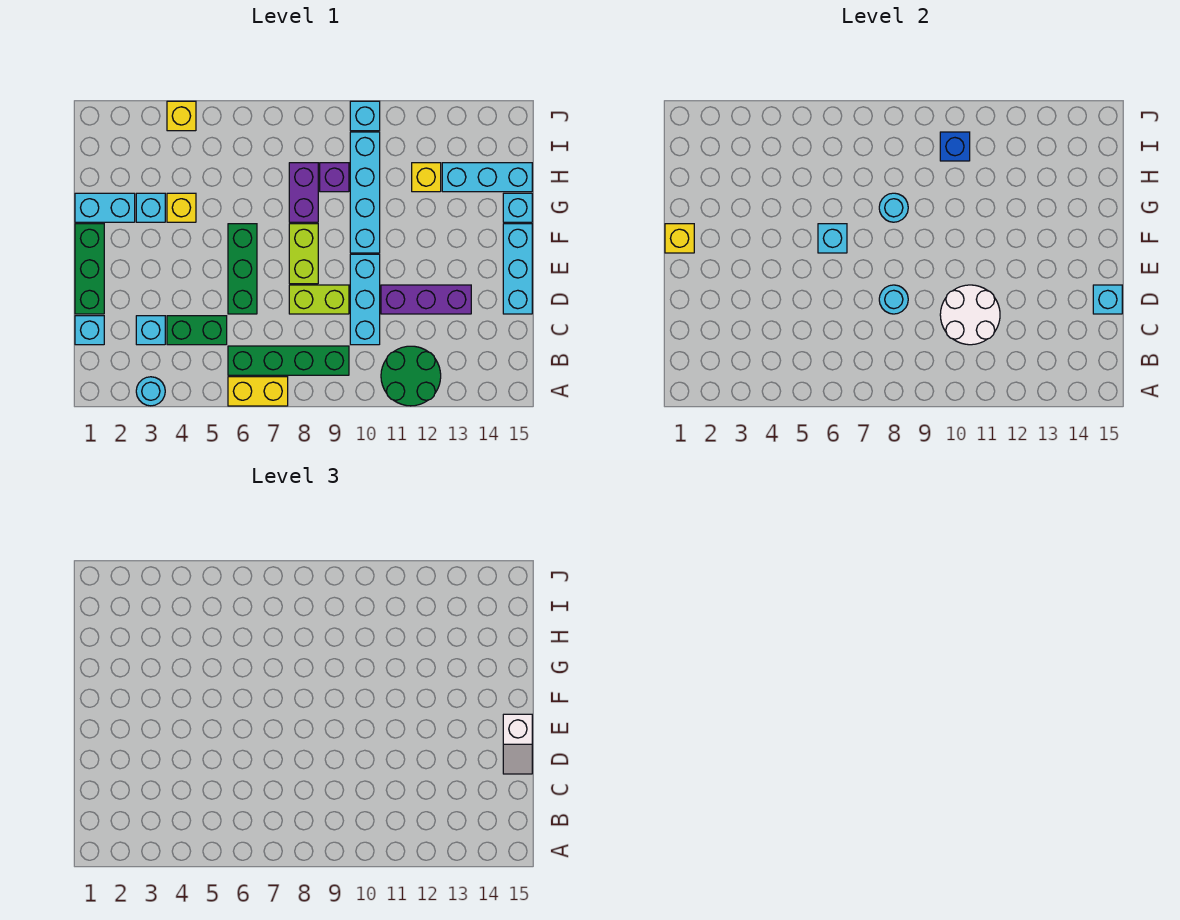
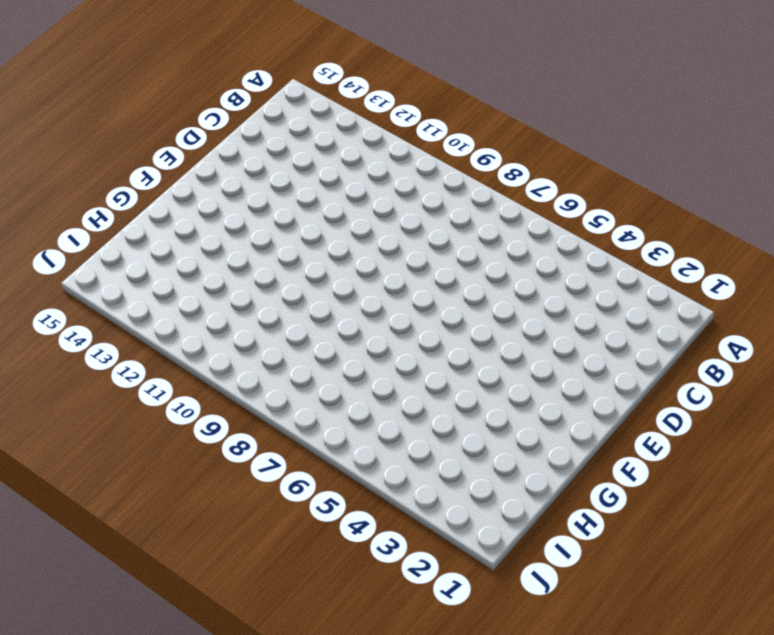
none -> cyan 1x1 round brick [136,377,165,406]
none -> yellow 1x2 brick [228,377,288,406]
none -> green 2x2 round brick [381,346,441,406]
none -> green 1x4 brick [228,346,349,375]

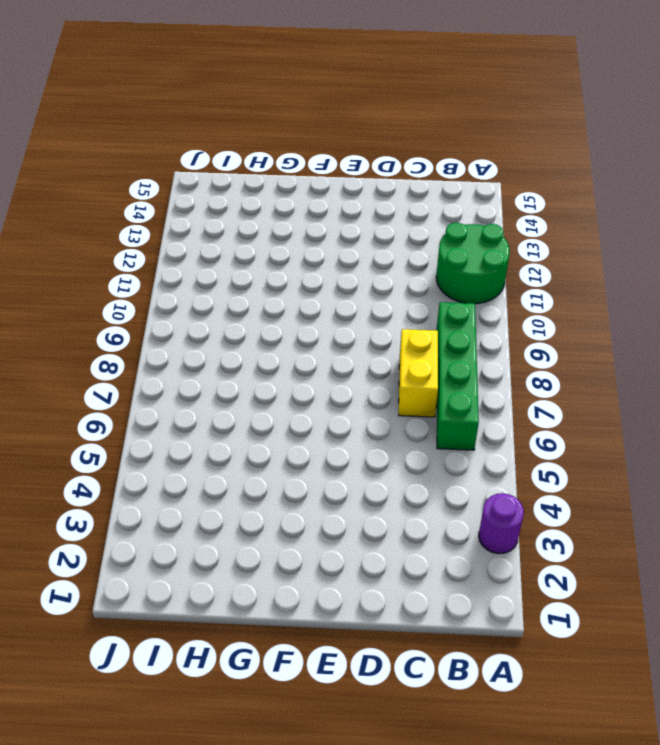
purple 1x1 round brick [479,493,524,554] -> cyan 1x1 round brick [136,377,165,406]
yellow 1x2 brick [399,329,438,417] -> yellow 1x2 brick moved to [228,377,288,406]
none -> cyan 1x1 brick [75,316,104,345]
none -> cyan 1x1 brick [136,316,165,345]
none -> green 1x2 brick [167,316,227,345]
none -> cyan 1x3 brick [350,254,380,345]

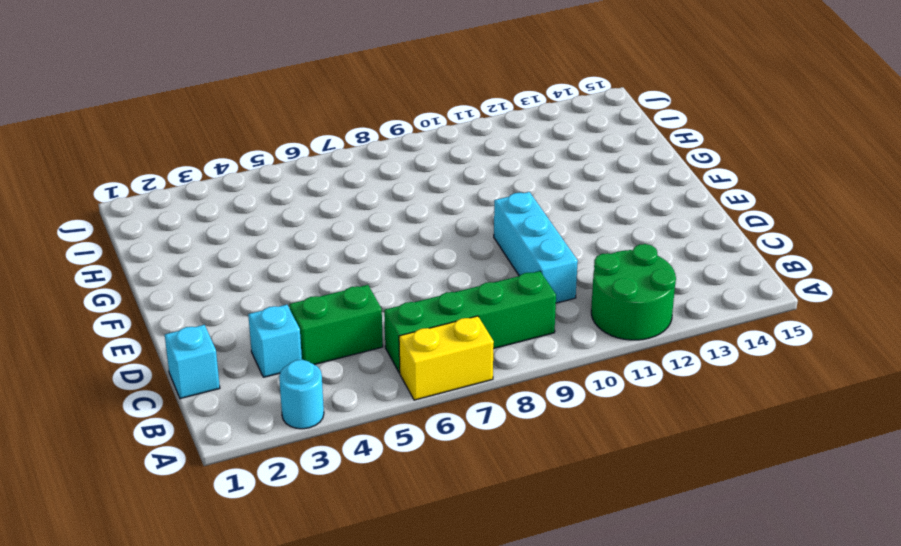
none -> green 1x3 brick [75,224,104,314]
none -> green 1x3 brick [228,224,257,314]
none -> lime 1x2 brick [289,285,349,314]
none -> purple 1x3 brick [381,285,471,314]

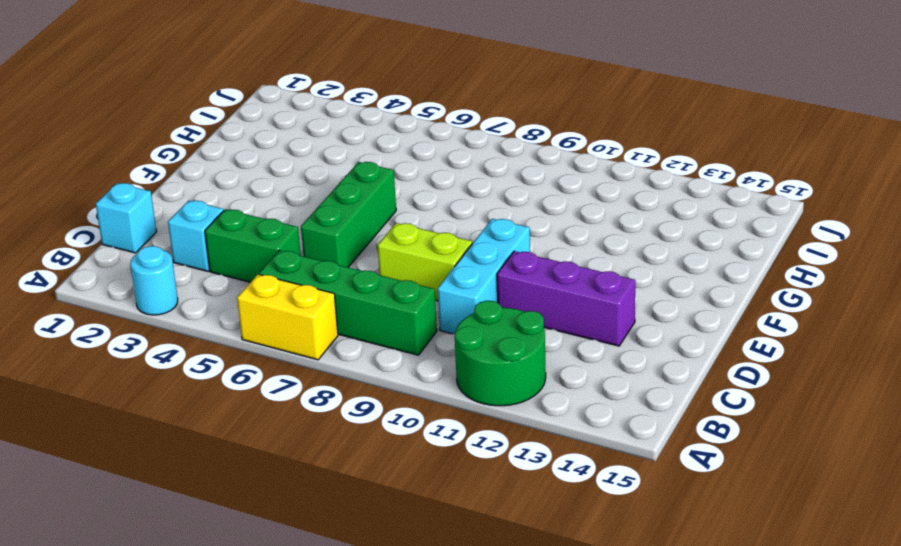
none -> green 1x3 brick [75,224,104,314]
none -> cyan 1x3 brick [503,224,532,314]
none -> lime 1x2 brick [289,224,318,284]
none -> cyan 1x4 brick [350,132,380,253]

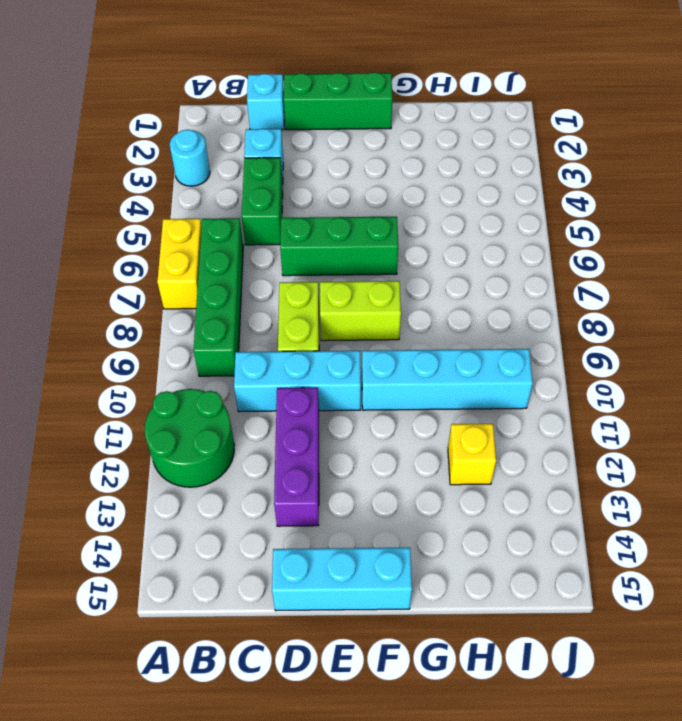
none -> cyan 1x2 brick [75,193,135,222]
none -> cyan 1x1 brick [136,193,165,222]
none -> yellow 1x1 brick [167,193,196,222]
none -> purple 1x2 brick [289,163,318,222]

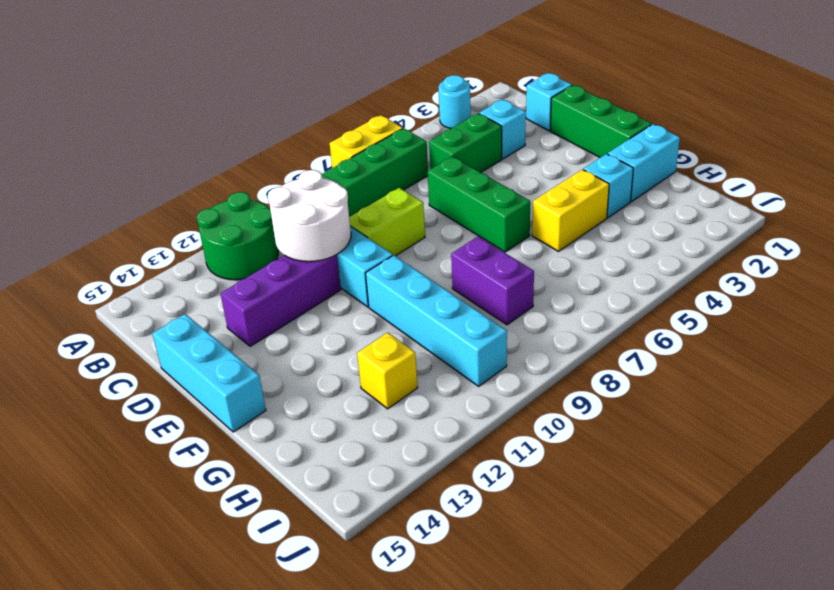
yellow 1x2 brick [532,169,609,251] -> yellow 1x1 brick [167,193,196,222]
none -> lime 1x2 brick [289,224,318,284]
none -> cyan 1x1 brick [503,193,532,222]
none -> purple 1x1 brick [320,163,349,192]
none -> cyan 1x3 brick [442,163,532,192]

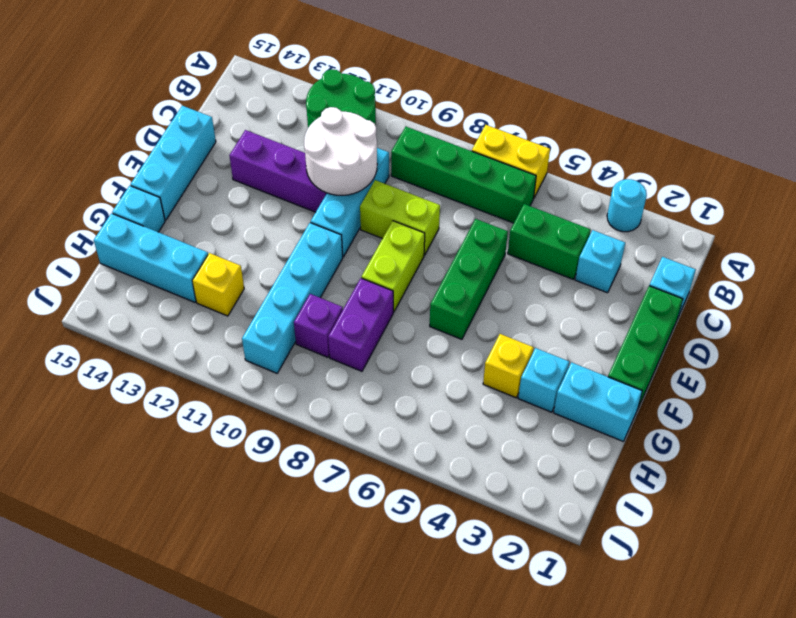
none -> yellow 1x1 brick [167,101,196,131]
none -> cyan 1x1 brick [350,101,380,131]
none -> cyan 1x1 round brick [879,285,908,314]
none -> cyan 1x1 brick [1093,285,1122,314]

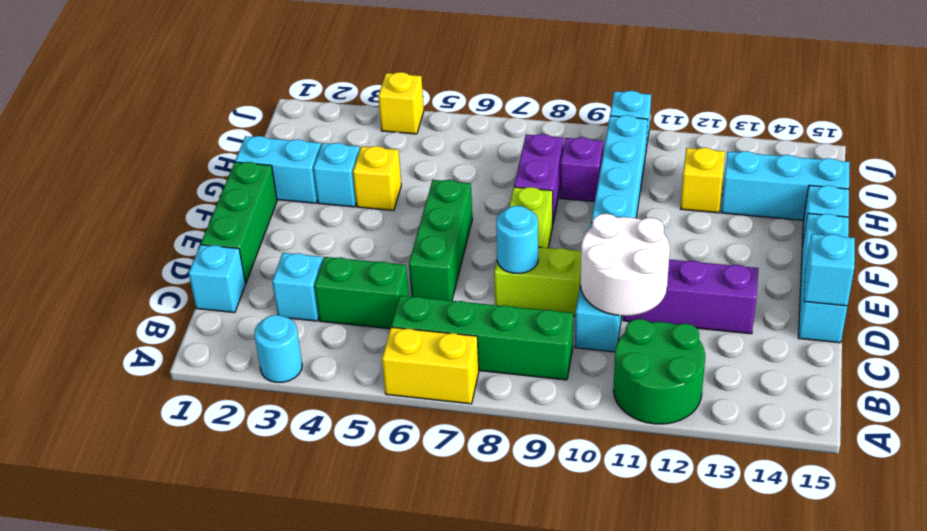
none -> yellow 1x1 brick [665,224,694,253]
none -> cyan 1x1 brick [818,224,847,253]
none -> cyan 1x1 round brick [879,193,908,222]
none -> blue 1x1 brick [940,132,970,161]

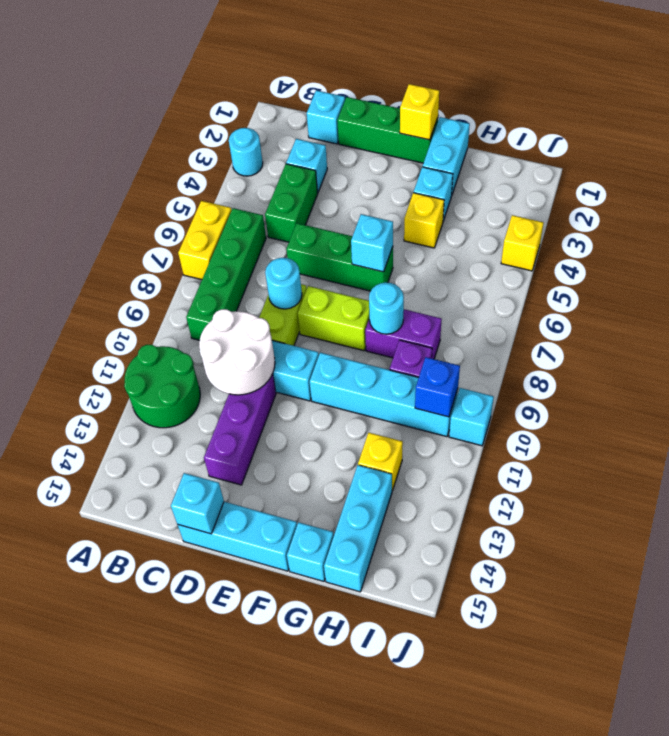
none -> white 1x2 slope [503,714,532,774]

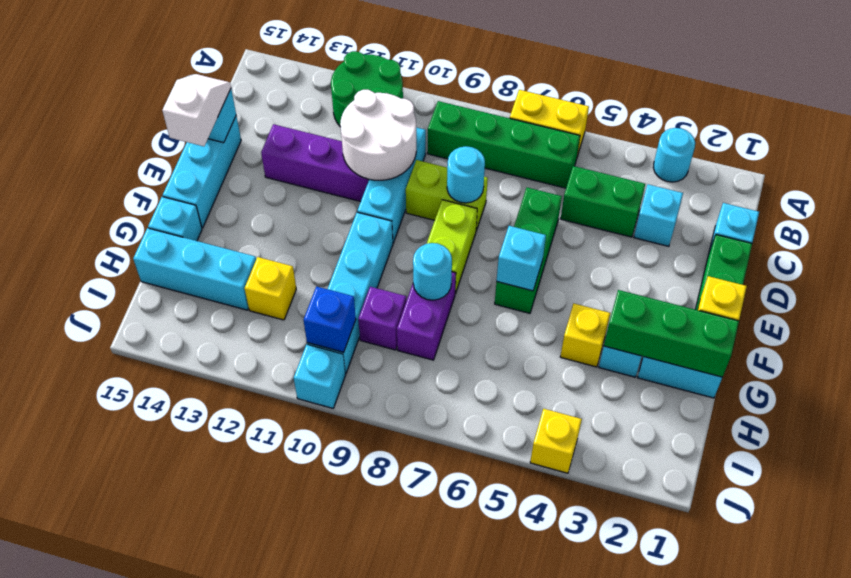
green 1x3 brick [604,290,739,377] -> none

